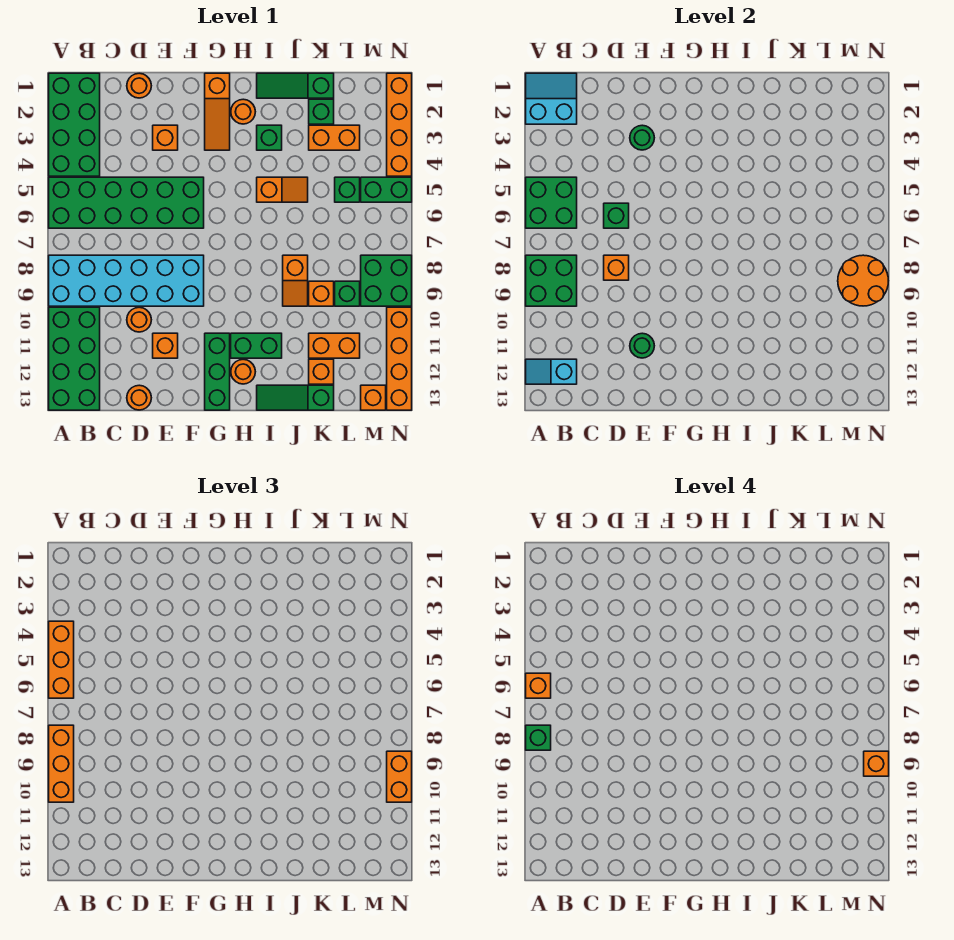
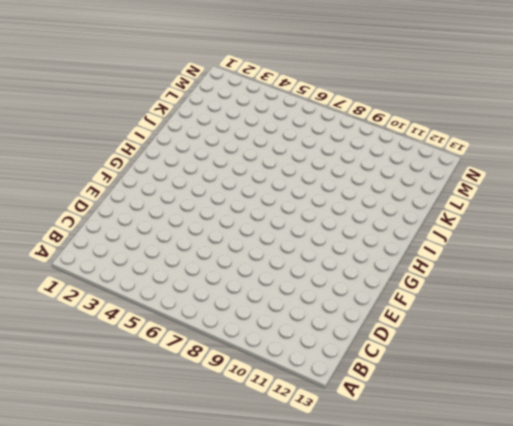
none -> green 2x4 brick [49,73,100,176]
none -> green 2x6 brick [49,177,204,228]
none -> cyan 2x6 brick [49,255,204,306]
none -> green 2x4 brick [49,307,100,410]

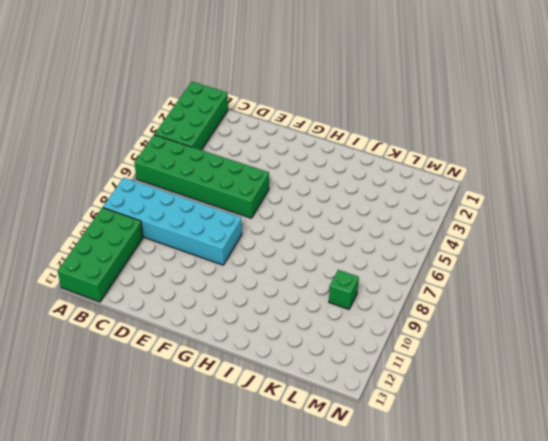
none -> orange 1x1 round brick [127,73,151,98]
none -> orange 1x1 round brick [127,307,151,332]
none -> orange 1x1 round brick [127,385,151,410]
none -> orange 1x1 brick [153,125,178,150]

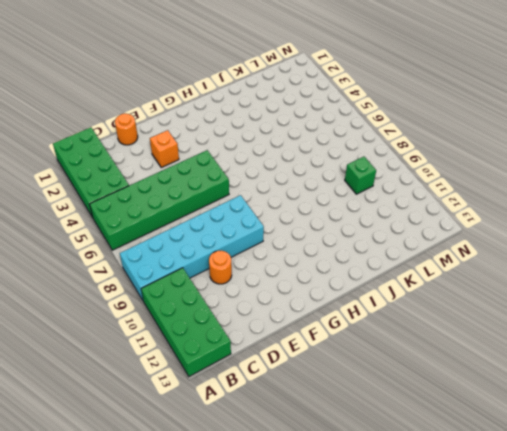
none -> orange 1x1 round brick [127,385,151,410]
none -> orange 1x1 brick [153,333,178,358]
none -> orange 1x3 slope [205,73,230,150]
none -> green 1x3 brick [205,333,230,410]

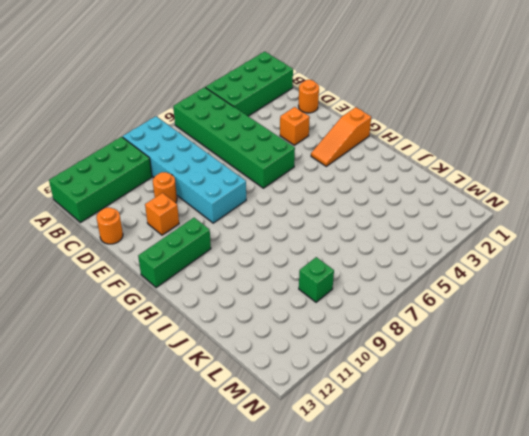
none -> orange 1x1 round brick [231,99,255,124]
none -> green 1x2 brick [231,333,282,358]
none -> orange 1x1 round brick [231,359,255,384]
none -> green 1x3 slope [257,73,334,98]

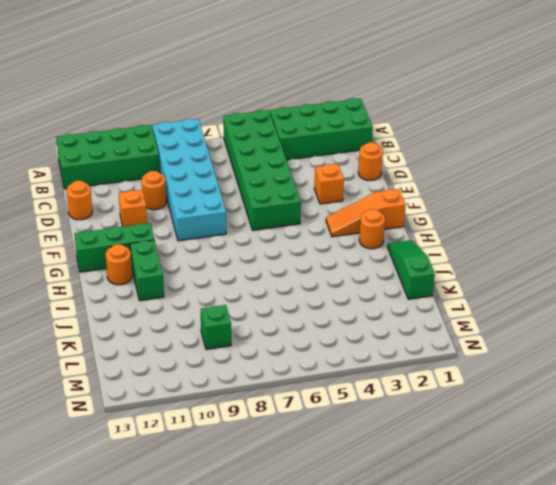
none -> green 1x1 brick [257,125,282,150]
none -> orange 1x2 slope [257,177,308,202]
none -> green 1x3 slope [257,385,334,410]
none -> orange 1x2 slope [283,255,308,306]

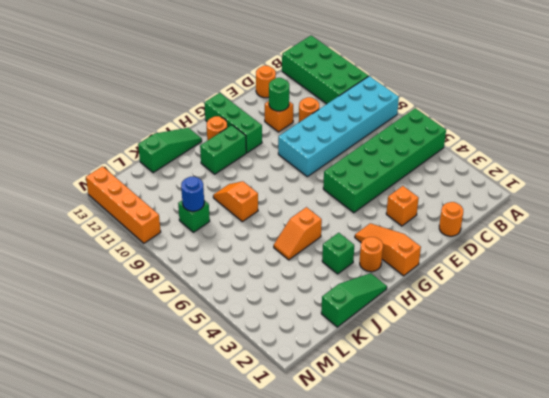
blue 1x1 round brick [181,177,204,211] -> none
none -> green 2x4 brick [49,73,100,176]
none -> green 1x1 brick [309,99,334,124]
none -> orange 1x2 brick [309,125,360,150]
none -> orange 1x1 brick [309,281,334,306]

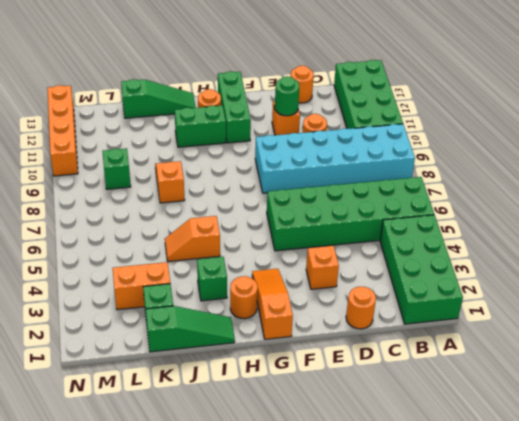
none -> orange 1x1 brick [309,281,334,306]
none -> orange 1x2 brick [309,333,360,358]
none -> orange 1x1 brick [309,359,334,384]
none -> green 1x1 brick [335,177,360,202]

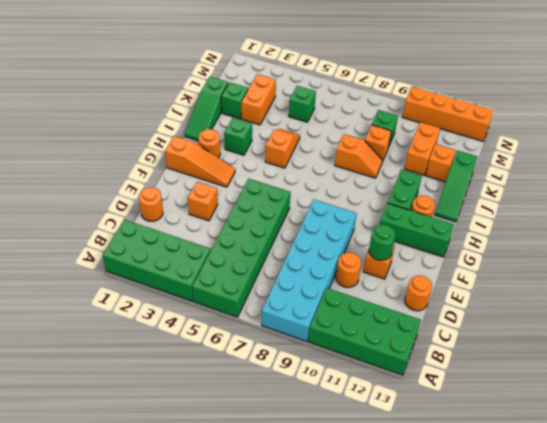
none -> green 1x2 brick [361,177,412,202]
none -> green 2x2 brick [361,255,412,306]
none -> orange 1x1 brick [361,385,386,410]
none -> orange 1x4 brick [387,73,412,176]

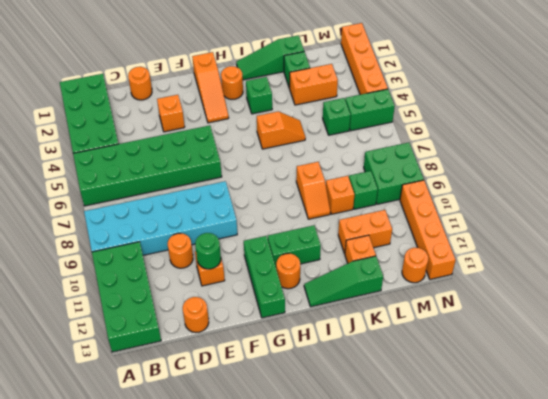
orange 1x1 round brick [402,247,429,283] -> orange 1x1 brick [361,385,386,410]
none -> cyan 2x2 slope [526,73,577,124]
none -> green 2x2 brick [526,177,577,228]
none -> green 2x2 brick [526,255,577,306]
none -> cyan 1x2 slope [526,359,577,384]

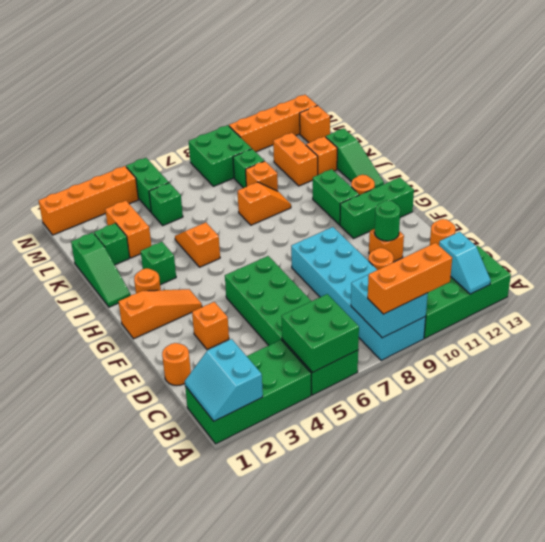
cyan 2x2 brick [351,275,428,338] -> green 2x2 brick [526,255,577,306]
none -> green 1x1 brick [604,203,629,228]
none -> orange 1x1 brick [604,255,629,280]
none -> green 1x1 round brick [630,125,654,150]
none -> orange 2x2 round brick [838,255,888,306]

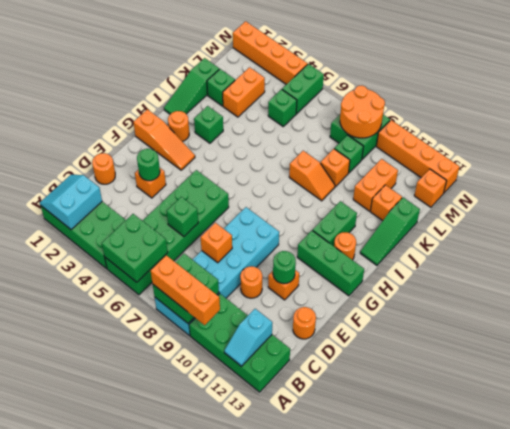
none -> orange 1x2 slope [257,177,308,202]
none -> orange 1x3 brick [49,621,74,698]
none -> orange 1x2 brick [387,751,412,802]
none -> orange 1x1 brick [526,673,551,698]

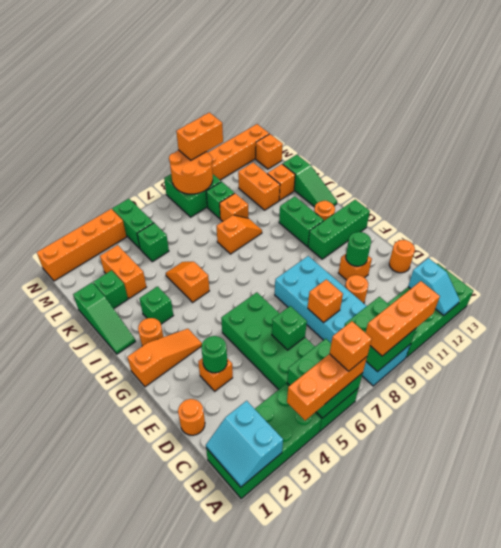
none -> green 1x1 brick [526,725,551,750]
none -> orange 1x1 brick [864,751,889,776]

